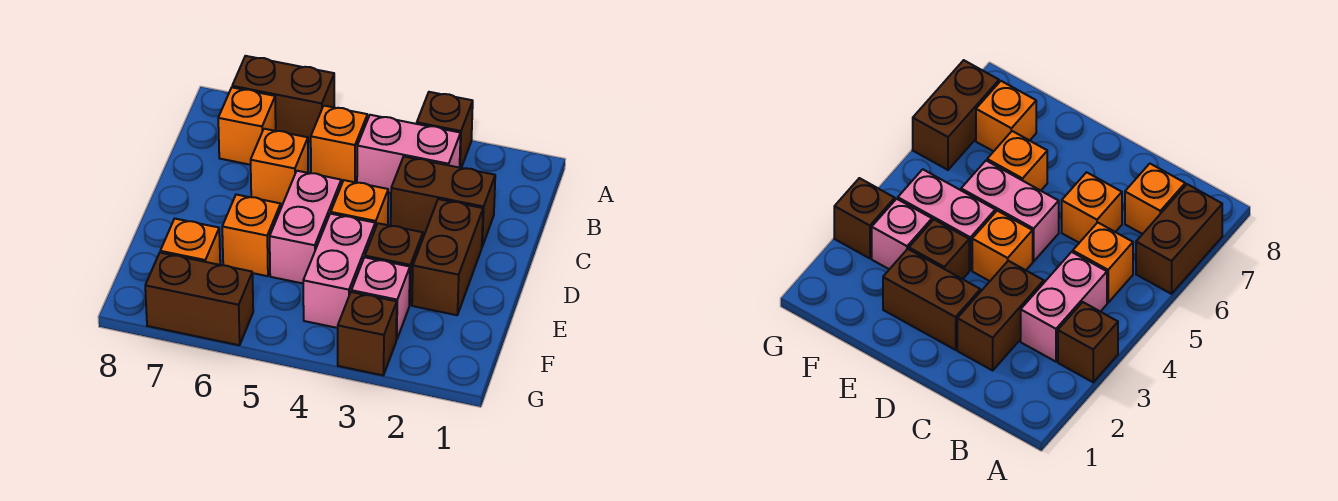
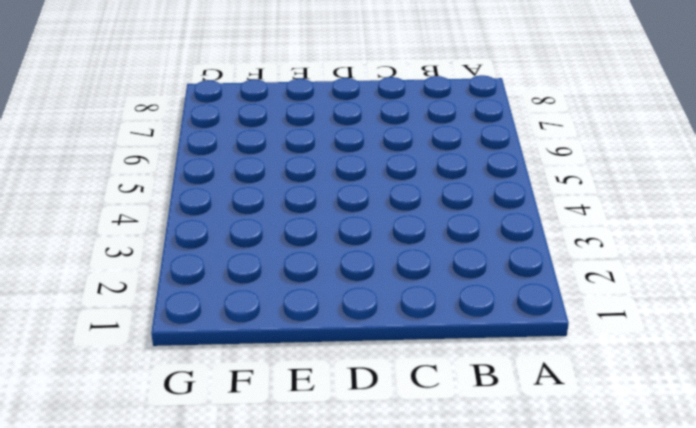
none -> brown 1x1 brick [417,92,473,168]
none -> brown 1x2 brick [232,56,334,142]
none -> pink 1x2 brick [357,115,461,193]

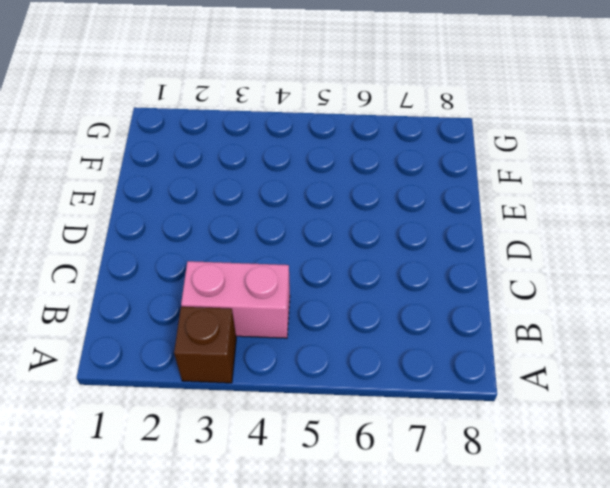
none -> brown 1x2 brick [232,56,334,142]
none -> orange 1x1 brick [311,106,367,183]
none -> orange 1x1 brick [218,88,276,165]

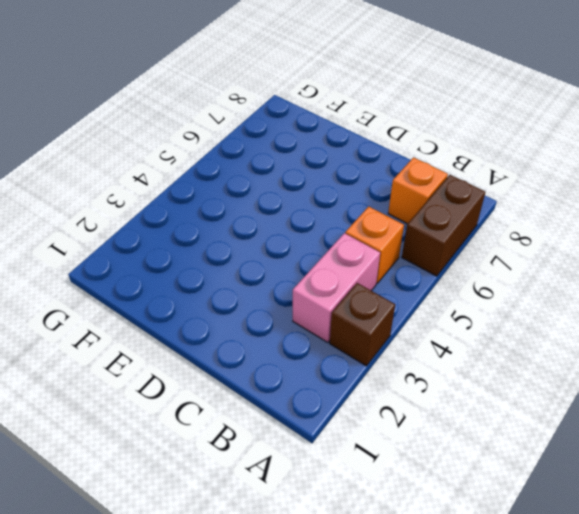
none -> brown 1x2 brick [391,157,495,246]
none -> orange 1x1 brick [251,129,308,206]
none -> brown 1x2 brick [412,199,483,315]

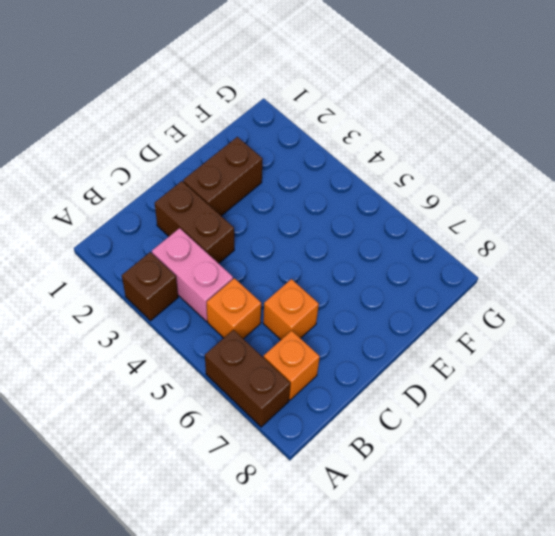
none -> orange 1x1 brick [331,180,388,228]
none -> pink 1x2 brick [270,171,341,283]
none -> brown 1x1 brick [365,223,423,305]

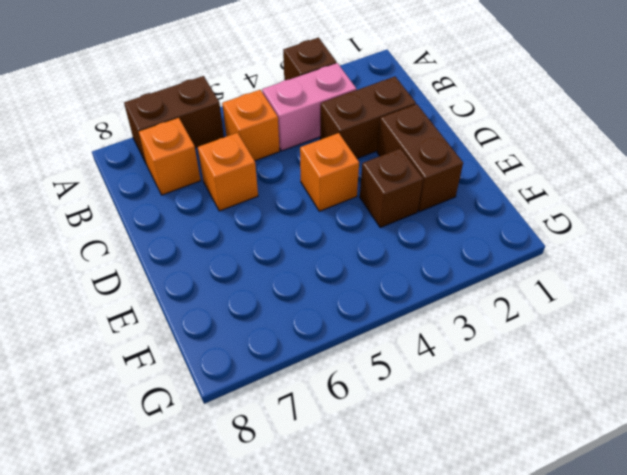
none -> pink 1x2 brick [270,171,341,283]
none -> pink 1x2 brick [303,214,375,328]
none -> orange 1x1 brick [222,195,281,276]

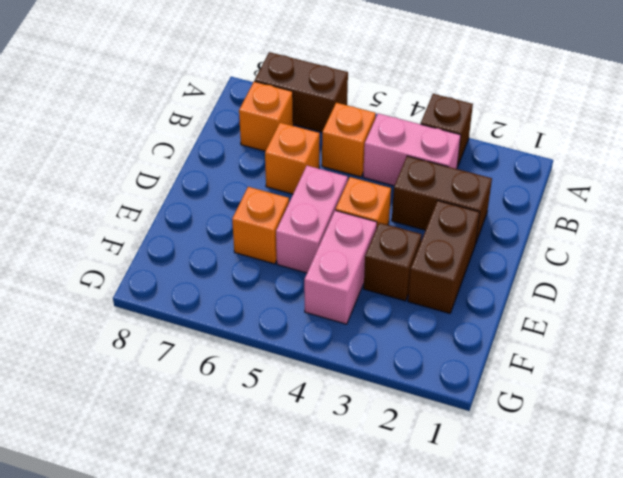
none -> pink 1x1 brick [351,257,410,340]
none -> orange 1x1 brick [160,219,220,265]
none -> brown 1x1 brick [338,292,397,375]

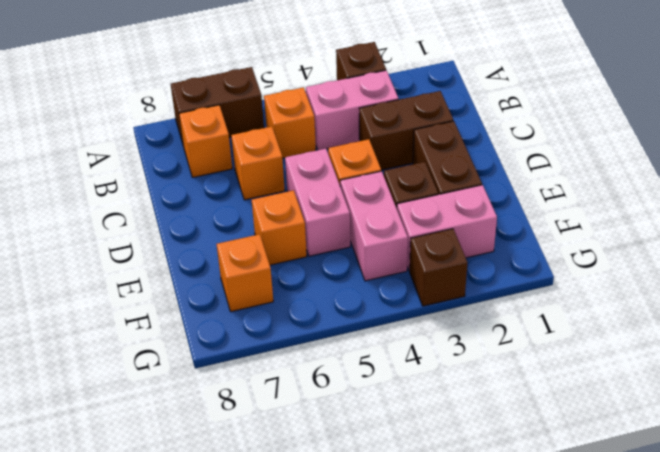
pink 1x2 brick [397,185,497,271] -> pink 1x1 brick [351,257,410,340]
none -> brown 1x2 brick [145,253,253,345]

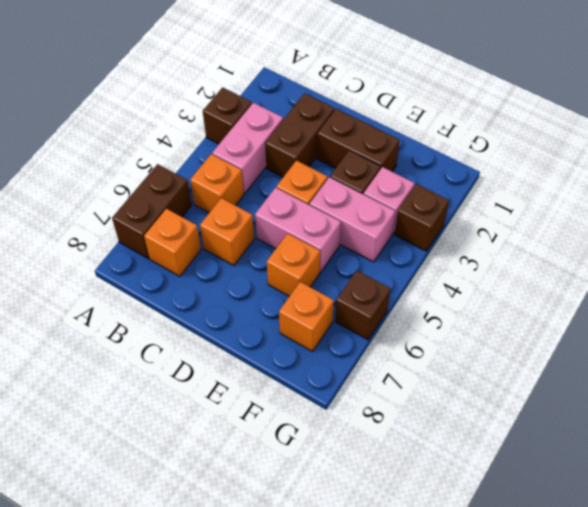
brown 1x1 brick [335,271,390,340] -> brown 1x2 brick [145,253,253,345]

